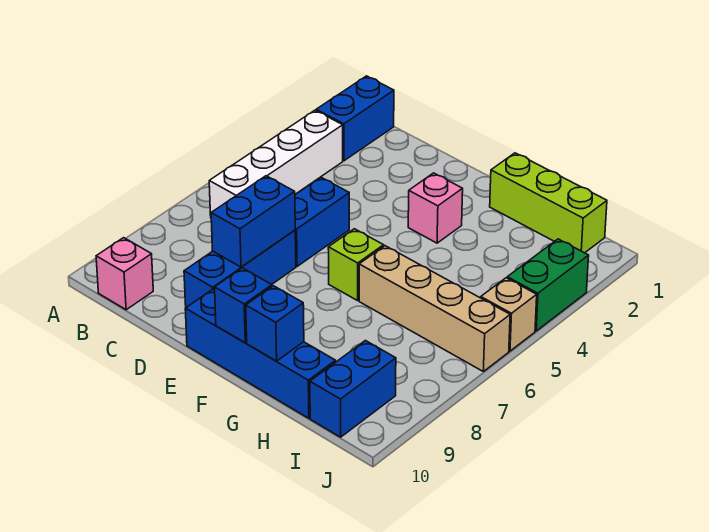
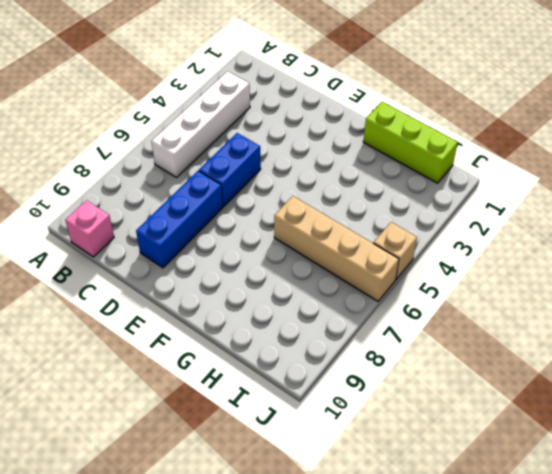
none -> blue 1x2 brick [316,76,394,161]
none -> blue 1x4 brick [185,289,336,418]
none -> pink 1x1 brick [408,173,463,243]

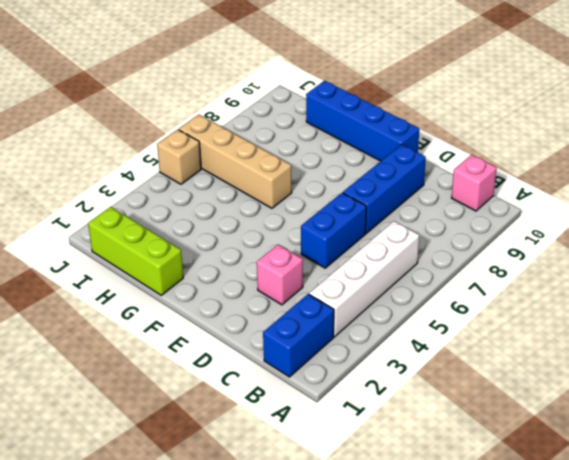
pink 1x1 brick [257,245,303,305] -> pink 1x1 brick moved to [408,173,463,243]
none -> lime 1x1 brick [328,229,384,301]
none -> blue 1x2 brick [310,341,396,437]
none -> green 1x2 brick [507,239,589,331]

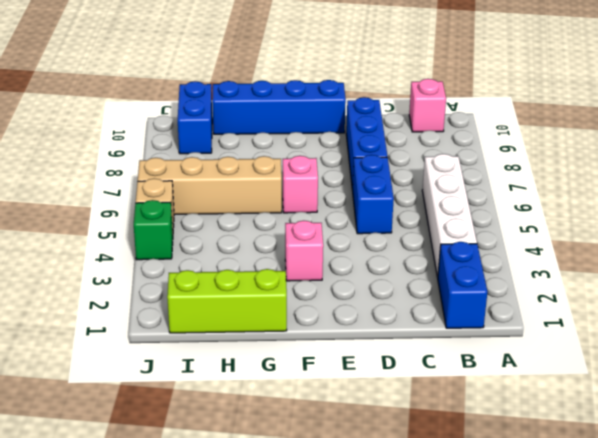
pink 1x1 brick [283,156,318,213] -> lime 1x1 brick [328,229,384,301]
green 1x1 brick [134,200,173,260] -> green 1x2 brick [507,239,589,331]
none -> blue 1x2 brick [211,176,295,267]
none -> blue 1x1 brick [215,268,272,343]
none -> blue 1x1 brick [246,286,304,361]

